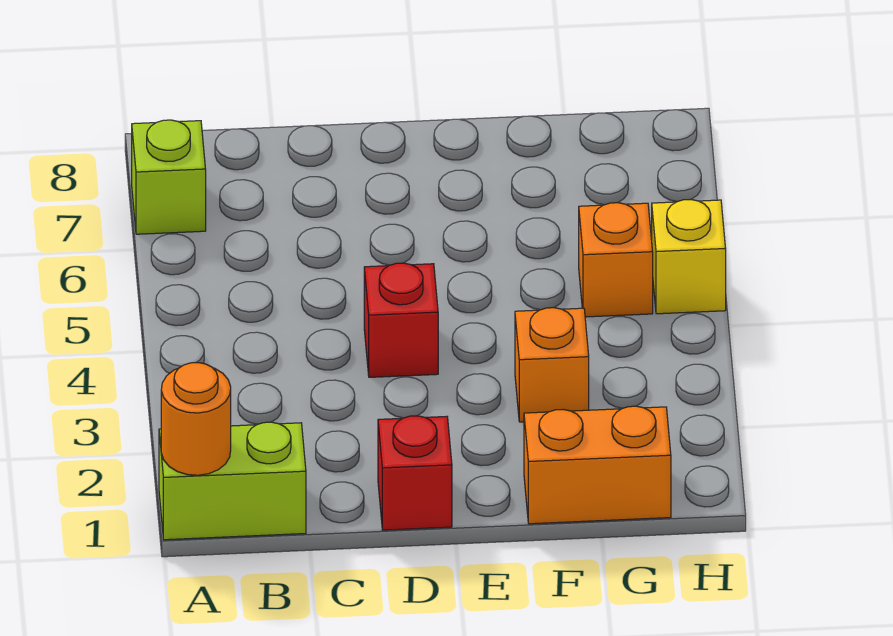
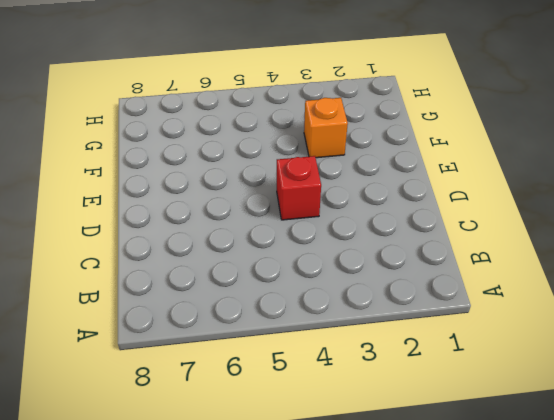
none -> lime 1x2 brick [159,422,306,540]
none -> lime 1x1 brick [132,120,206,234]

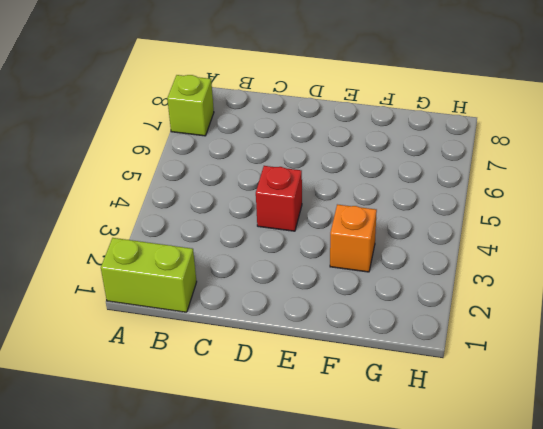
none -> red 1x1 brick [378,416,452,530]
none -> orange 1x2 brick [524,406,671,524]

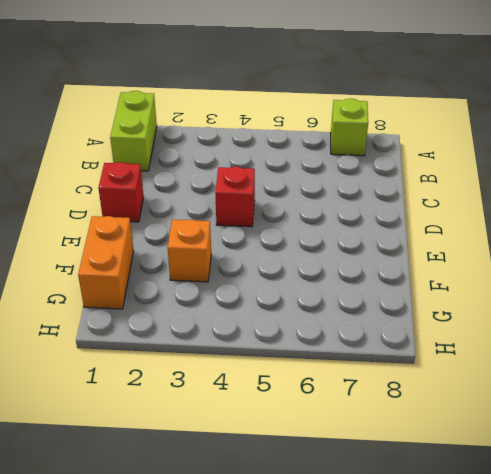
none -> orange 1x1 brick [579,203,653,317]
none -> yellow 1x1 brick [652,200,726,314]

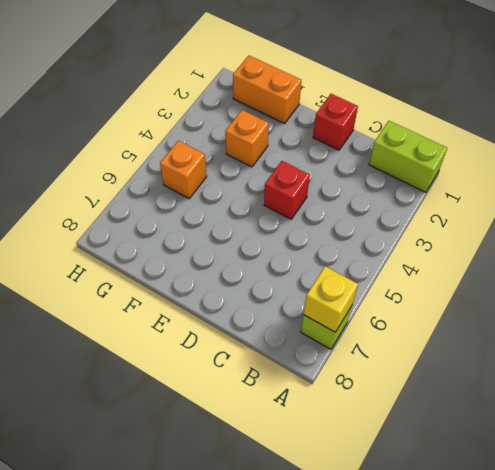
yellow 1x1 brick [304,266,358,332] -> yellow 1x1 brick moved to [652,200,726,314]
none -> orange 1x1 round brick [161,363,231,475]

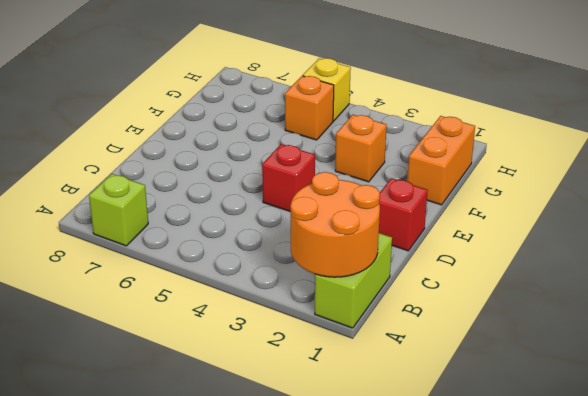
orange 2x2 round brick [290,172,380,277] -> orange 1x1 round brick [161,363,231,475]

